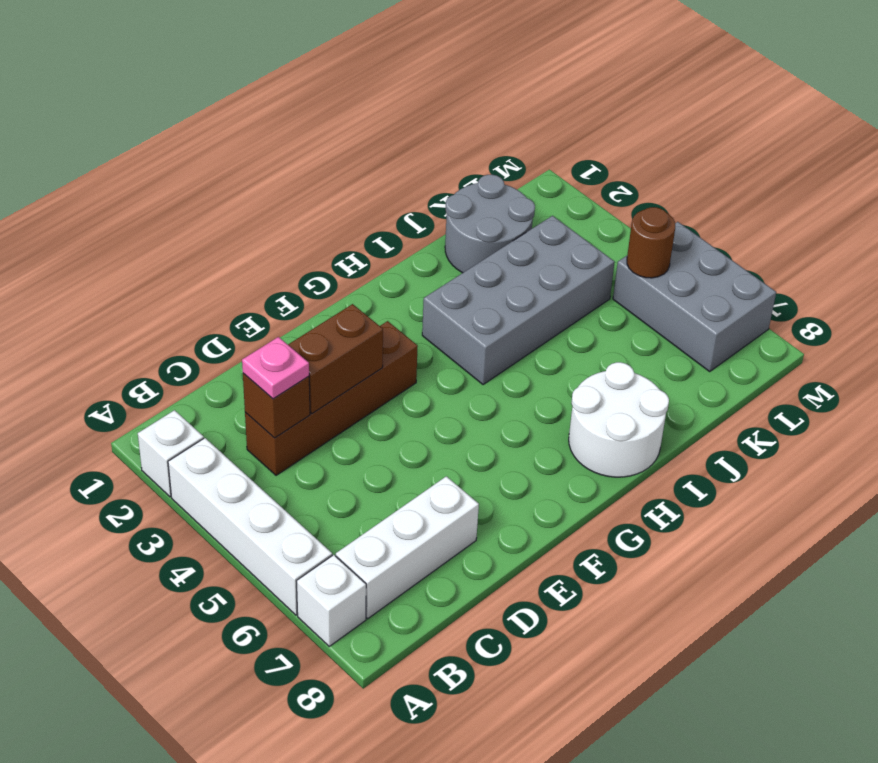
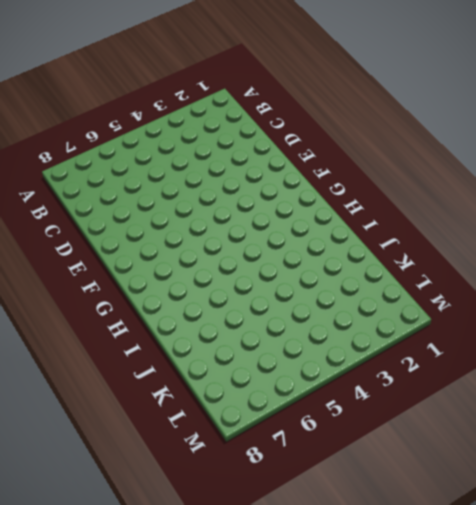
none -> white 1x1 brick [138,410,204,497]
none -> white 1x4 brick [168,438,332,615]
none -> white 1x1 brick [297,555,366,646]

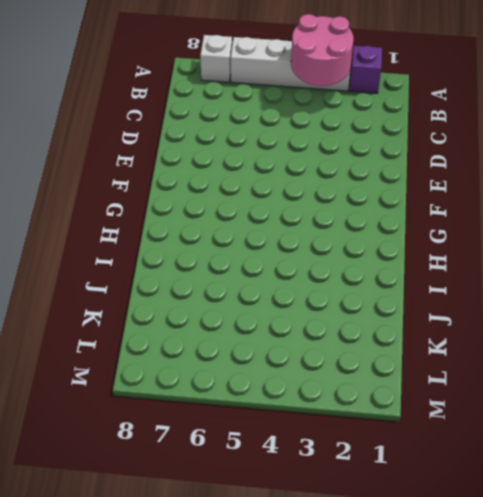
purple 1x1 brick [349,46,382,93] -> white 1x1 brick [138,410,204,497]
pink 2x2 round brick [291,14,354,86] -> none
none -> white 1x3 brick [336,476,479,619]
none -> brown 1x4 brick [245,321,418,475]
none -> grey 2x4 brick [422,216,615,385]

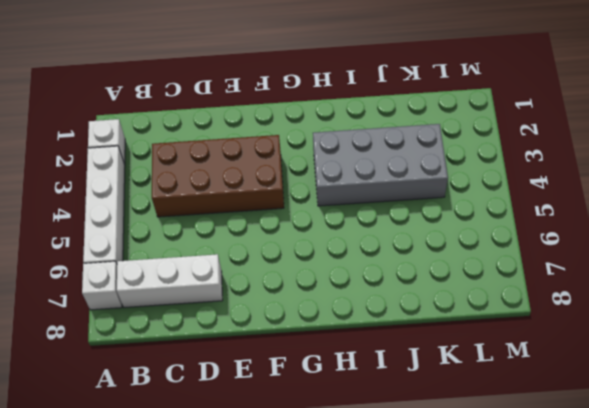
brown 2x4 brick [152,135,284,217] -> brown 1x4 brick [245,321,418,475]
none -> white 2x2 round brick [569,362,669,477]
none -> grey 2x2 round brick [445,175,535,273]
none -> grey 2x3 brick [613,222,776,372]

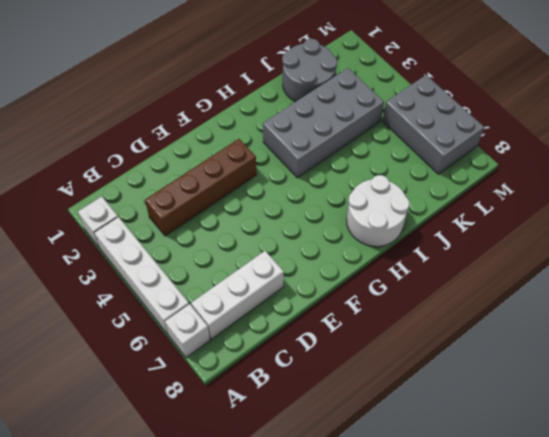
none -> brown 1x1 brick [243,373,310,438]
none -> brown 1x2 brick [288,304,383,414]
none -> brown 1x1 round brick [627,207,675,278]

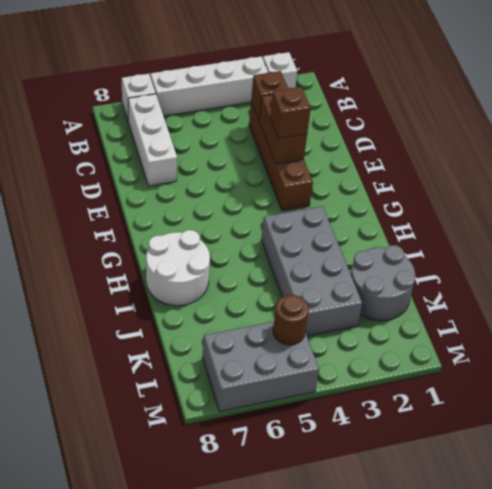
brown 1x1 brick [270,87,311,139] -> none
none -> pink 1x1 plate [242,337,309,399]

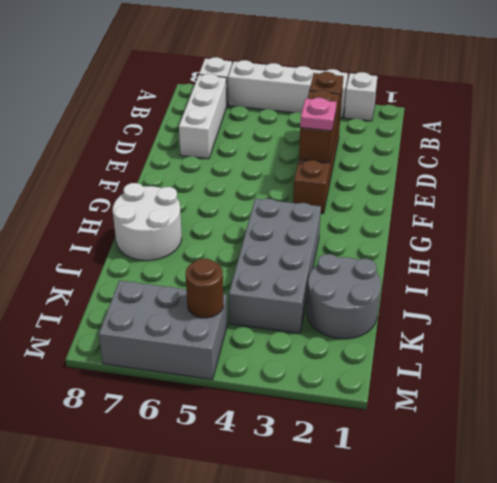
pink 1x1 plate [300,98,337,131] -> pink 1x1 plate moved to [242,337,309,399]

